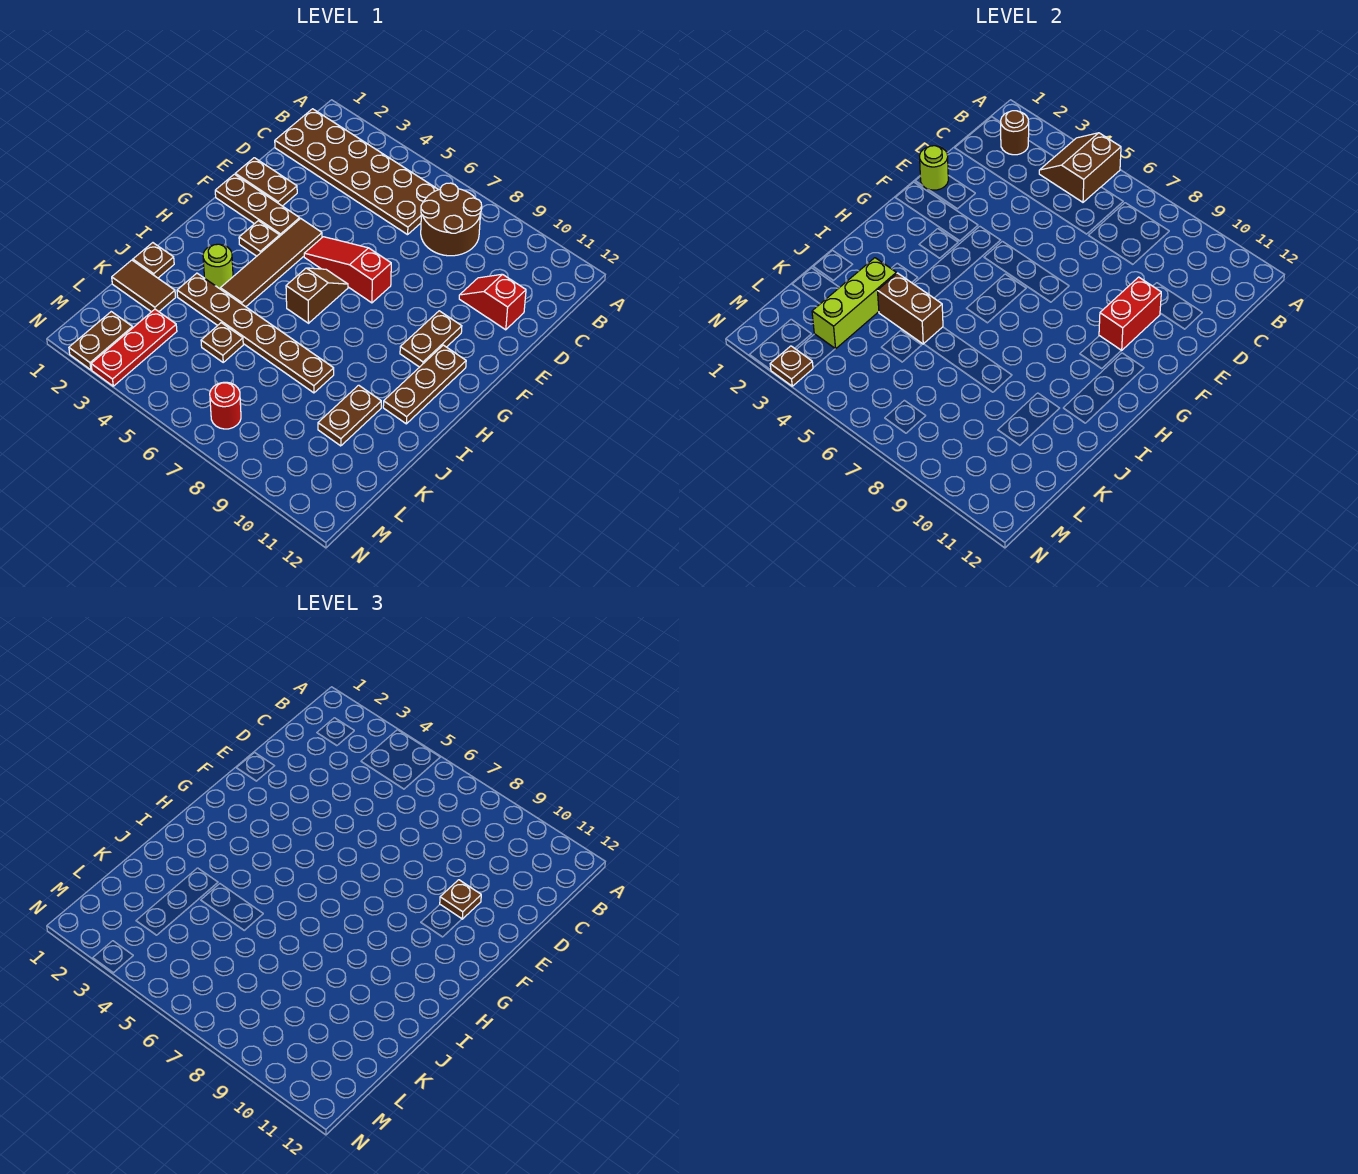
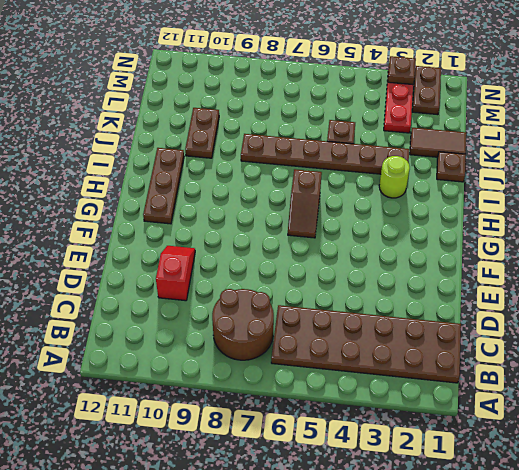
red 1x2 slope [156,246,195,301] -> red 1x2 slope turned to [459,274,526,330]
none -> brown 1x2 plate [235,158,297,206]
none -> brown 1x3 plate [215,174,300,236]
none -> brown 1x4 tile [220,218,322,307]

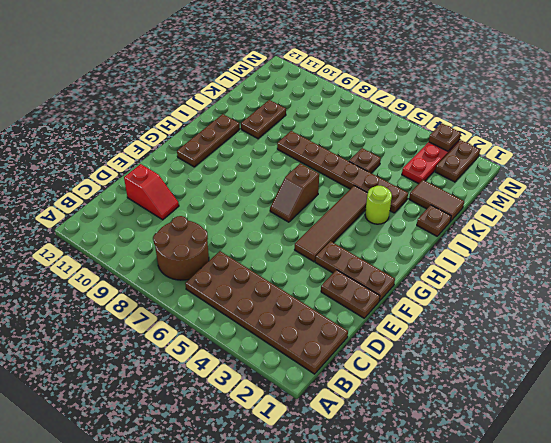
none -> red 1x3 slope [304,237,391,303]
none -> brown 1x2 plate [400,311,462,367]
none -> brown 1x1 plate [239,221,280,256]

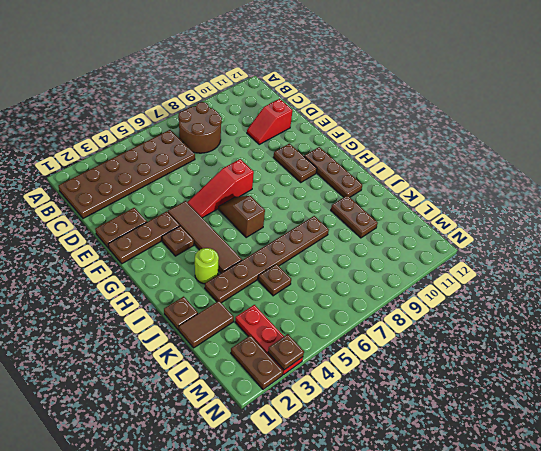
none -> red 1x1 round brick [210,382,241,429]
none -> brown 2x2 slope [1039,133,1121,202]
none -> brown 1x1 round brick [1001,111,1029,155]

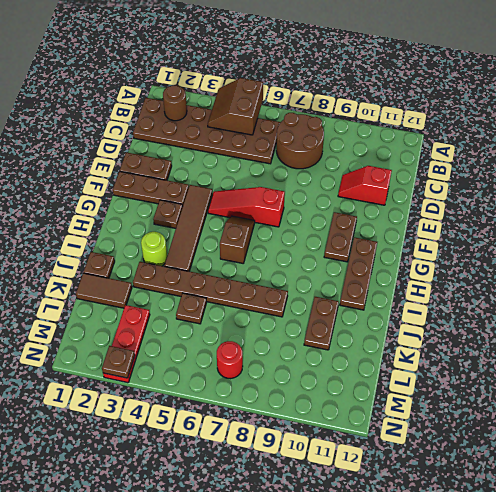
none -> brown 1x2 plate [69,312,133,370]
none -> lime 1x1 round brick [919,146,948,190]
none -> red 1x2 brick [1099,277,1161,351]

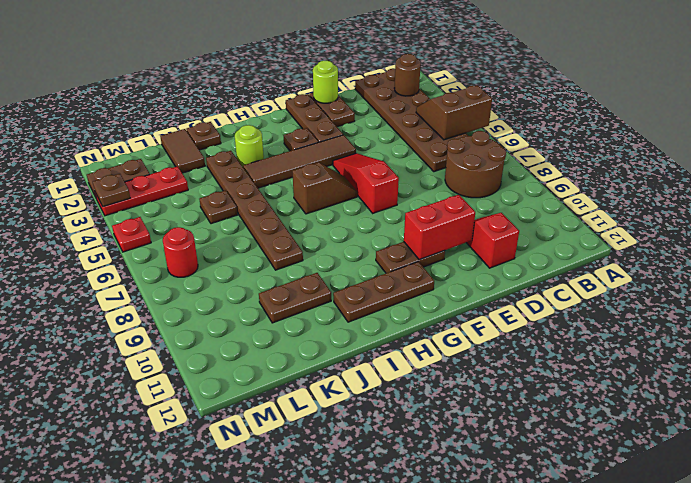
red 1x1 plate [112,217,151,252] -> none
none -> lime 1x3 brick [812,258,896,349]
none -> brown 1x2 brick [878,273,943,344]
none -> brown 1x1 plate [440,880,481,919]

